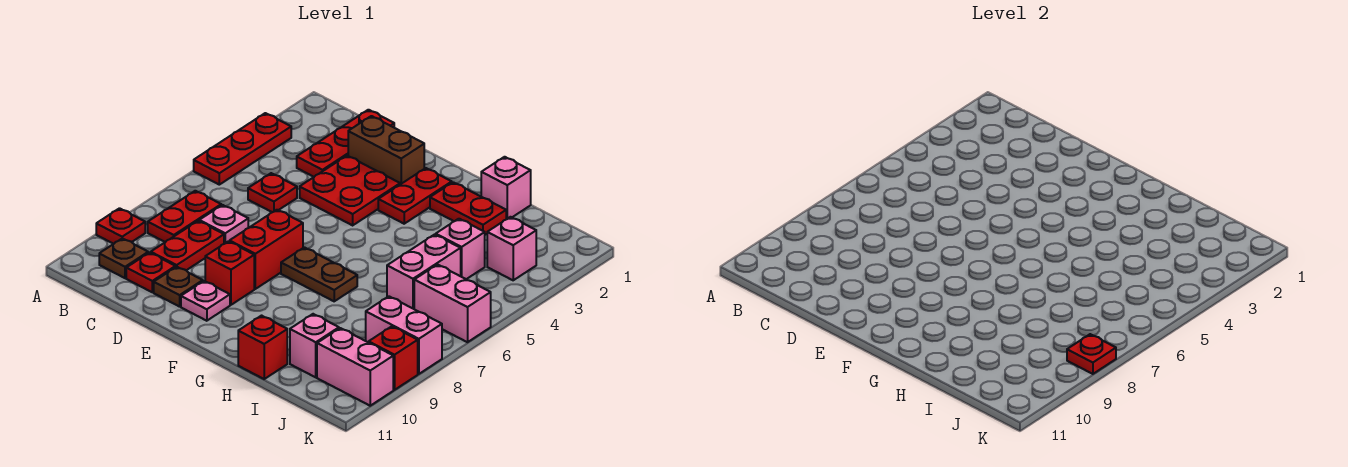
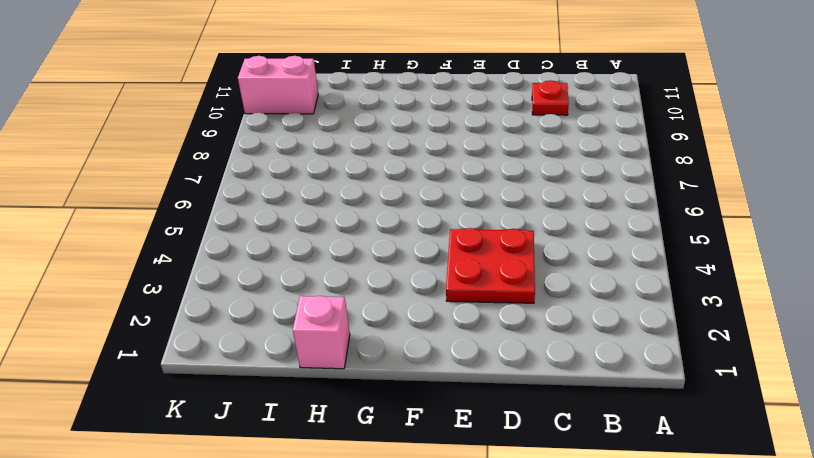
none -> red 1x3 plate [194,113,291,185]
none -> red 1x1 plate [96,208,145,244]
none -> red 1x2 plate [148,191,221,242]

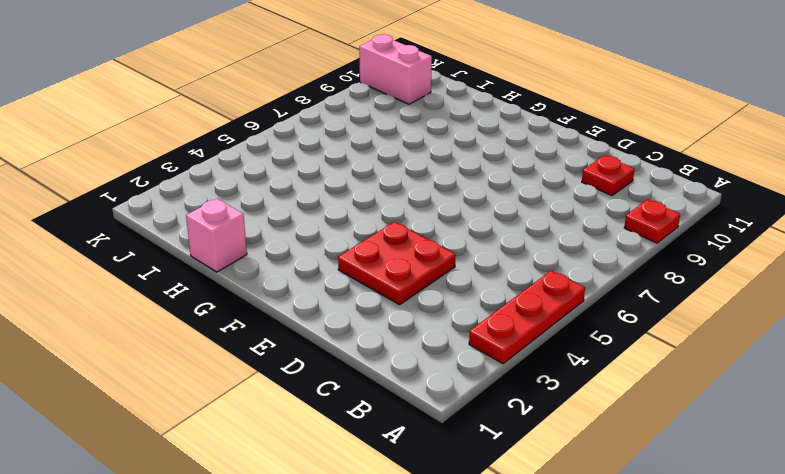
none -> red 1x2 plate [148,191,221,242]
none -> brown 1x1 plate [99,238,148,278]
none -> red 1x3 plate [297,110,394,177]

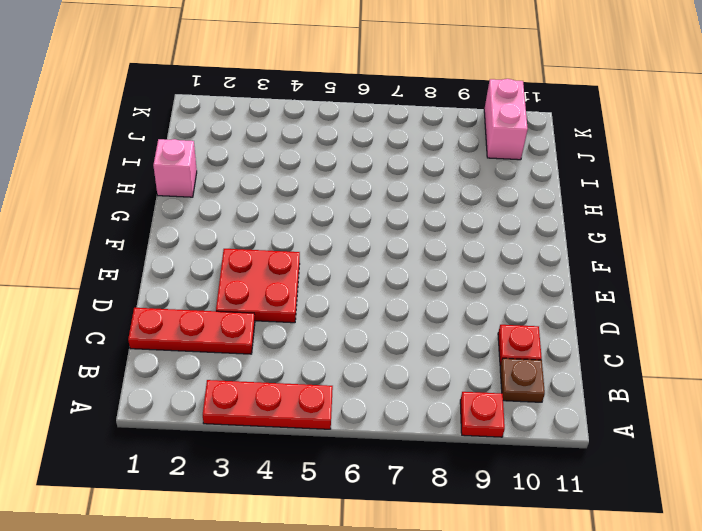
none -> red 1x2 plate [148,191,221,242]
none -> red 1x1 plate [248,173,297,212]
none -> pink 1x1 plate [199,205,248,244]

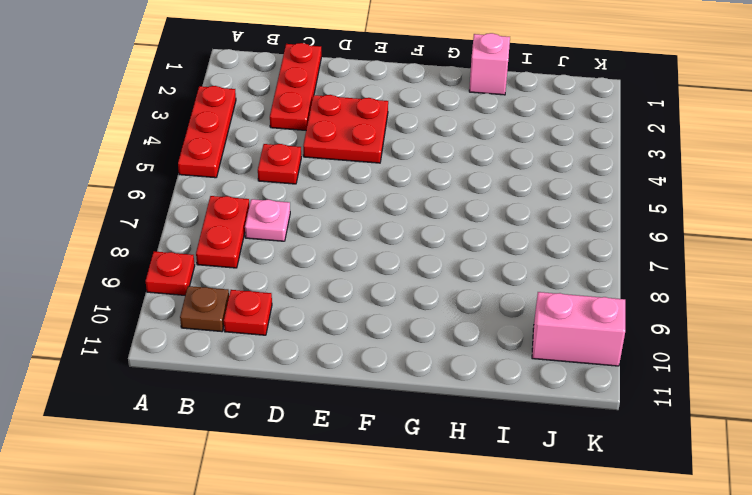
none -> red 1x2 plate [151,221,224,270]
none -> brown 1x2 brick [348,116,424,184]
none -> brown 1x1 plate [154,267,203,307]

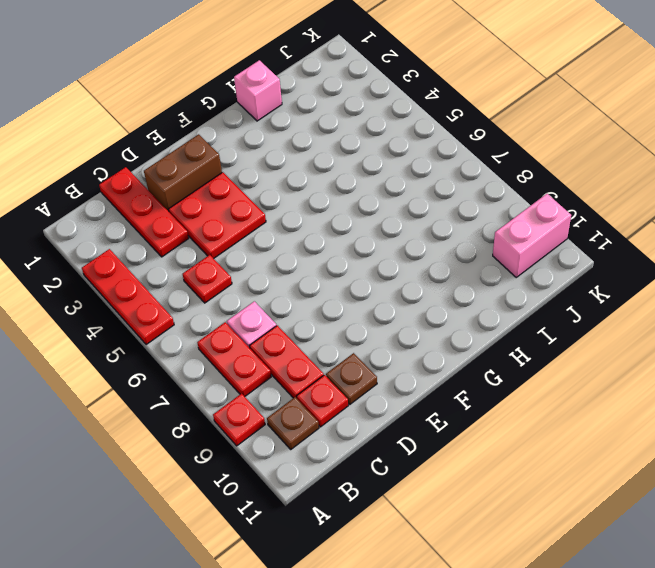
none -> red 1x2 brick [230,210,303,289]
none -> red 1x1 brick [205,241,254,305]
none -> pink 1x1 plate [181,281,230,321]

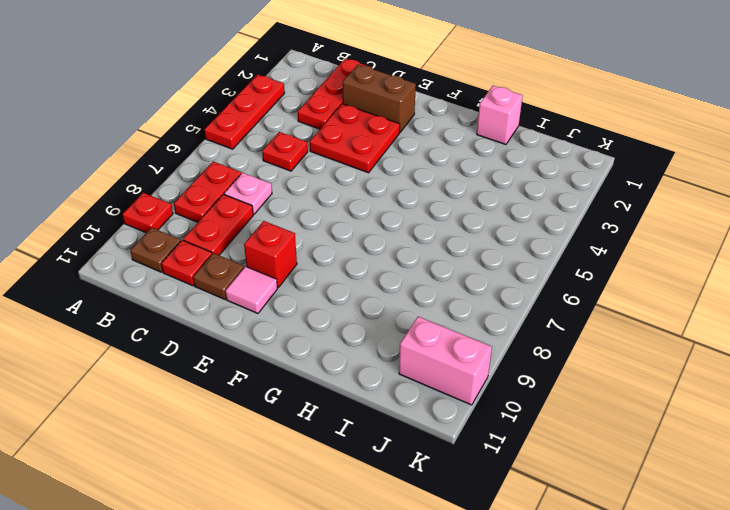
pink 1x1 tile [226,266,277,313] -> pink 1x1 plate [181,281,230,321]
none -> red 1x2 brick [230,210,303,289]
none -> red 1x2 plate [378,168,452,224]
none -> brown 1x2 plate [281,247,357,301]

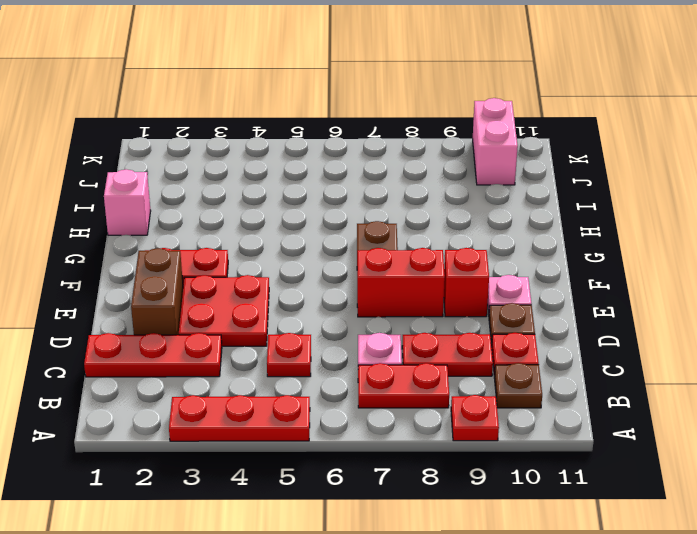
none -> red 1x2 plate [430,182,506,235]
none -> red 1x1 brick [238,316,287,379]
none -> pink 1x1 brick [436,219,485,279]

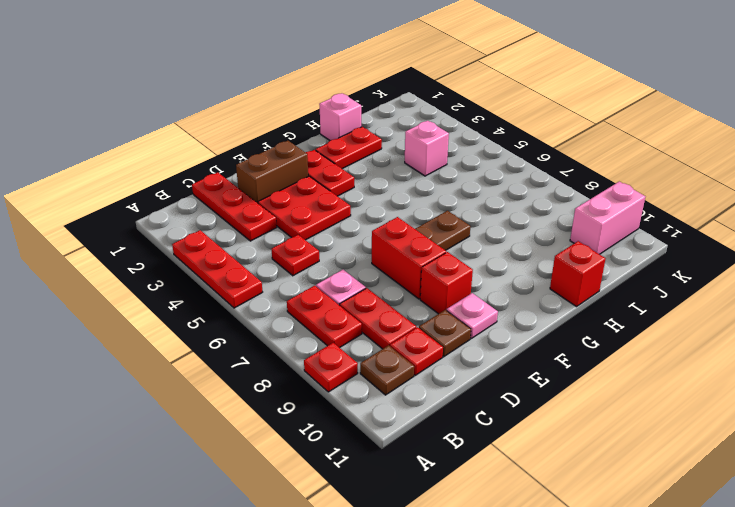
none -> pink 1x2 brick [387,234,461,309]
none -> pink 1x1 brick [290,314,339,377]
none -> pink 1x1 brick [487,217,536,280]

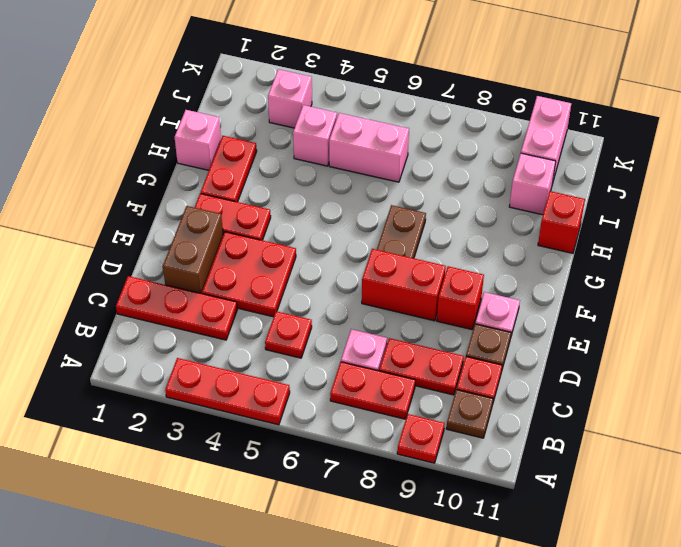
none -> pink 1x2 brick [414,265,491,342]
none -> pink 1x2 brick [366,296,442,374]
none -> red 1x1 brick [369,326,418,390]

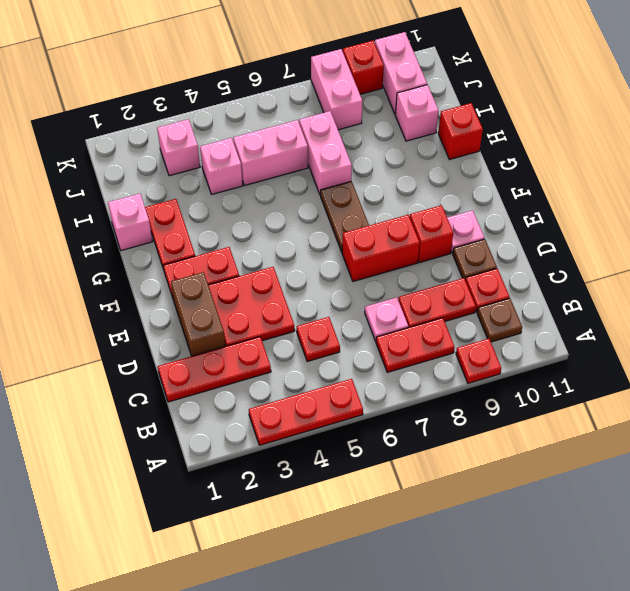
pink 1x2 brick [299,111,352,195] -> pink 1x2 brick moved to [414,265,491,342]
none -> red 1x1 plate [1067,334,1116,374]

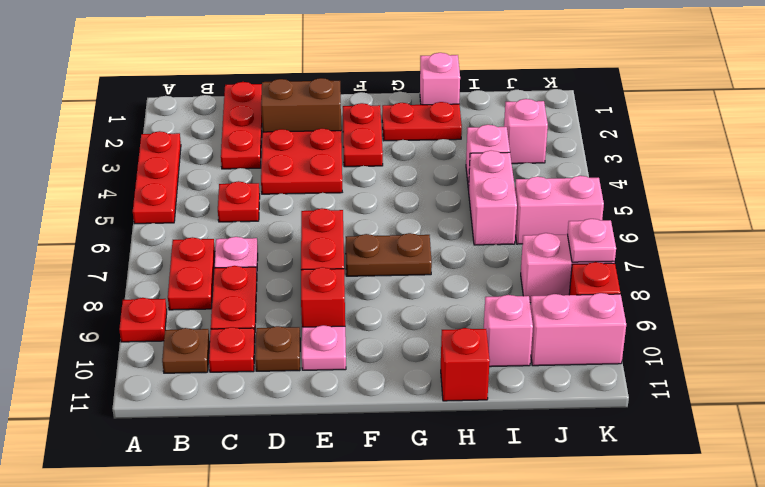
pink 1x1 plate [567,219,616,262] -> red 1x1 plate [1067,334,1116,374]

